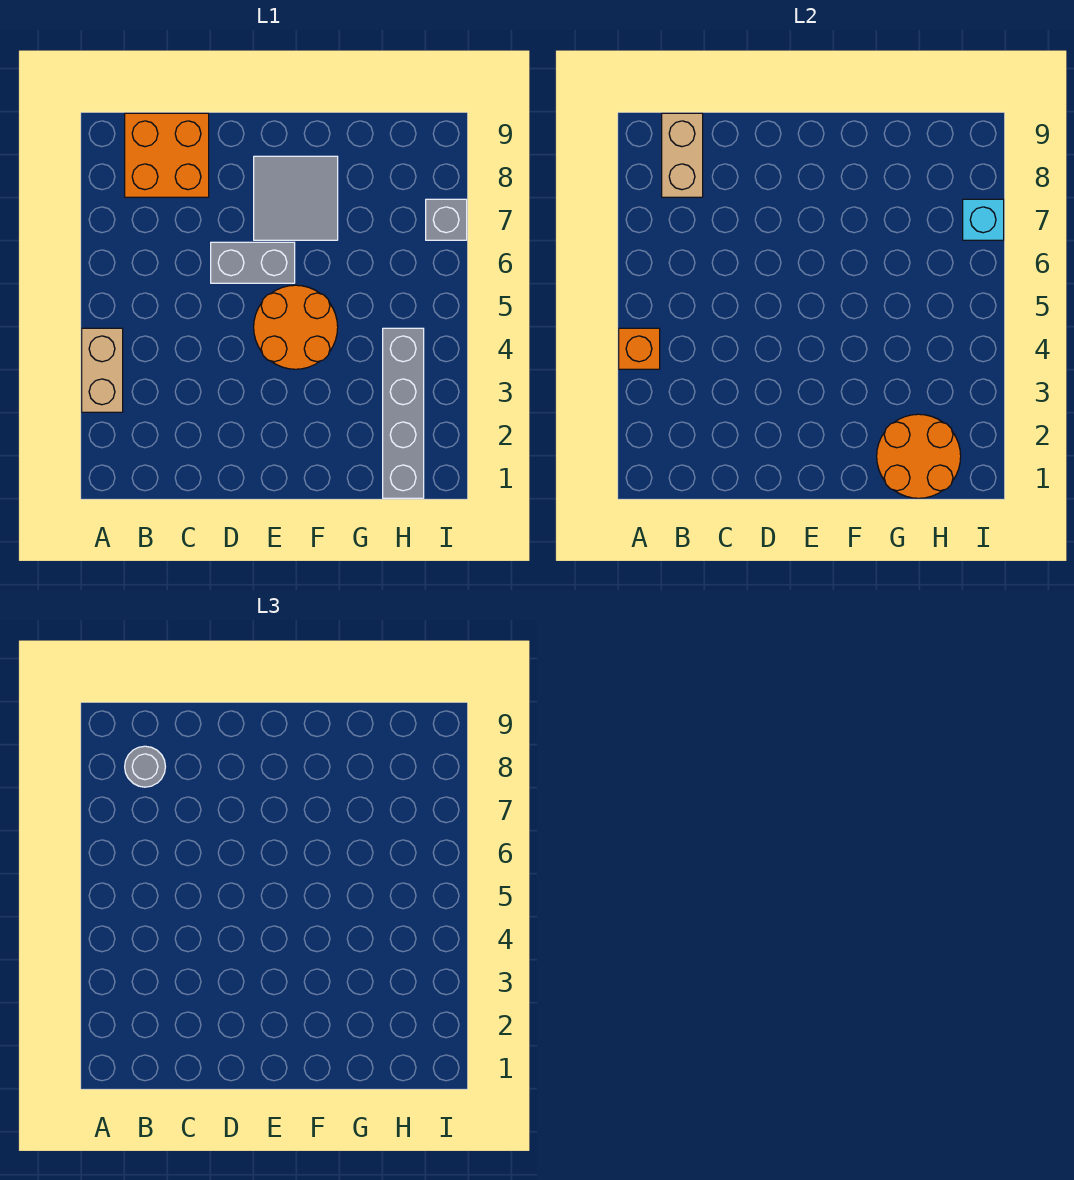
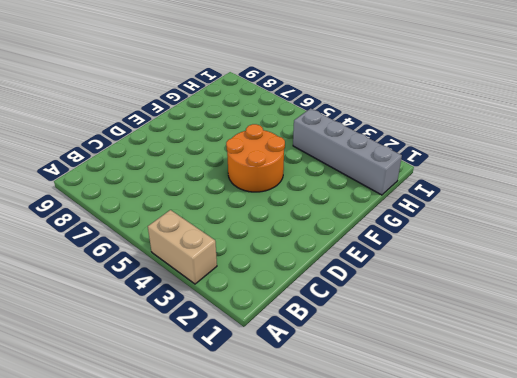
none -> orange 2x2 brick [125,113,209,197]
none -> grey 1x2 brick [211,242,295,283]
none -> grey 2x2 tile [254,156,338,240]

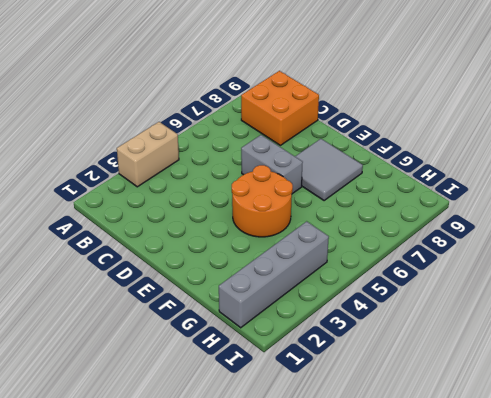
none -> grey 1x1 brick [426,199,467,240]
none -> orange 1x1 brick [619,328,660,369]
none -> tan 1x2 brick [662,113,703,197]

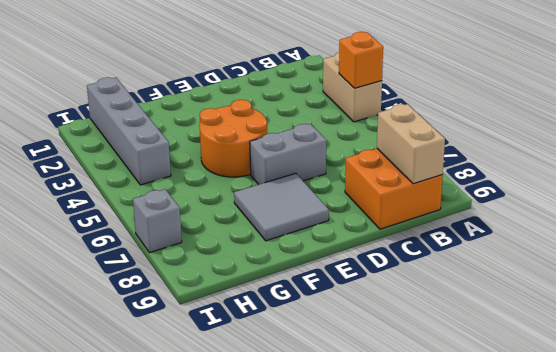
none -> orange 2x2 round brick [877,414,961,498]
none -> cyan 1x1 brick [963,199,1004,240]
none -> grey 1x1 round brick [125,746,165,787]

